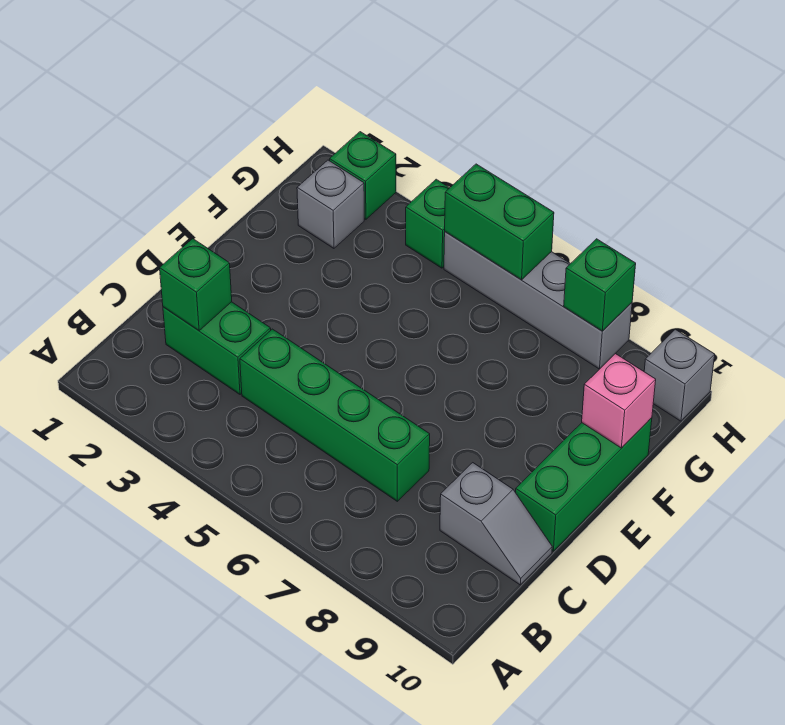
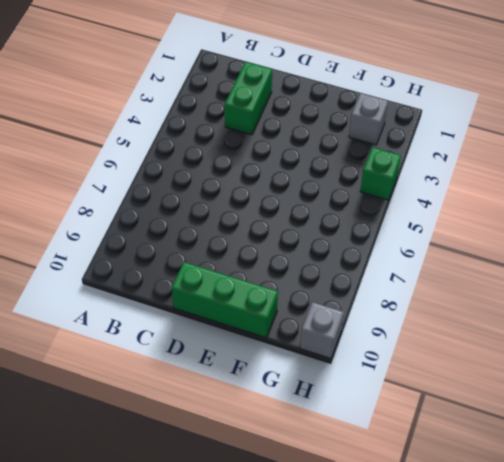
none -> green 1x4 brick [240,329,430,501]
none -> grey 1x2 slope [440,463,552,585]
none -> green 1x1 brick [330,132,396,219]

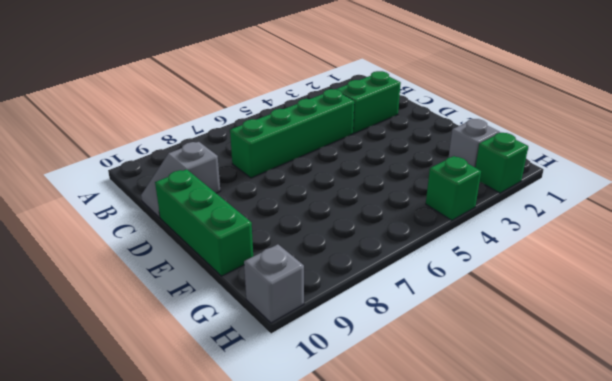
none -> grey 1x4 brick [444,232,632,369]
none -> green 1x1 brick [160,239,232,331]
none -> pink 1x1 brick [582,354,656,448]

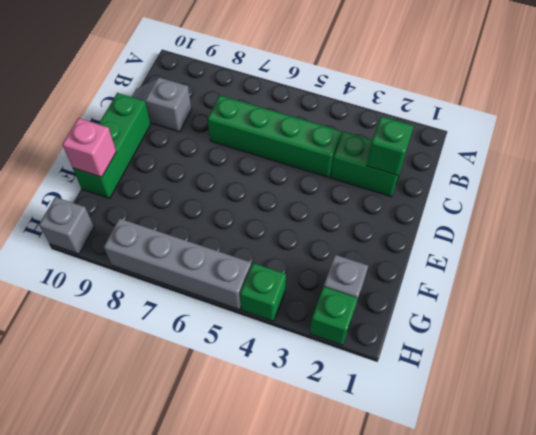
none -> green 1x2 brick [445,164,554,280]
none -> green 1x1 brick [564,239,636,331]

